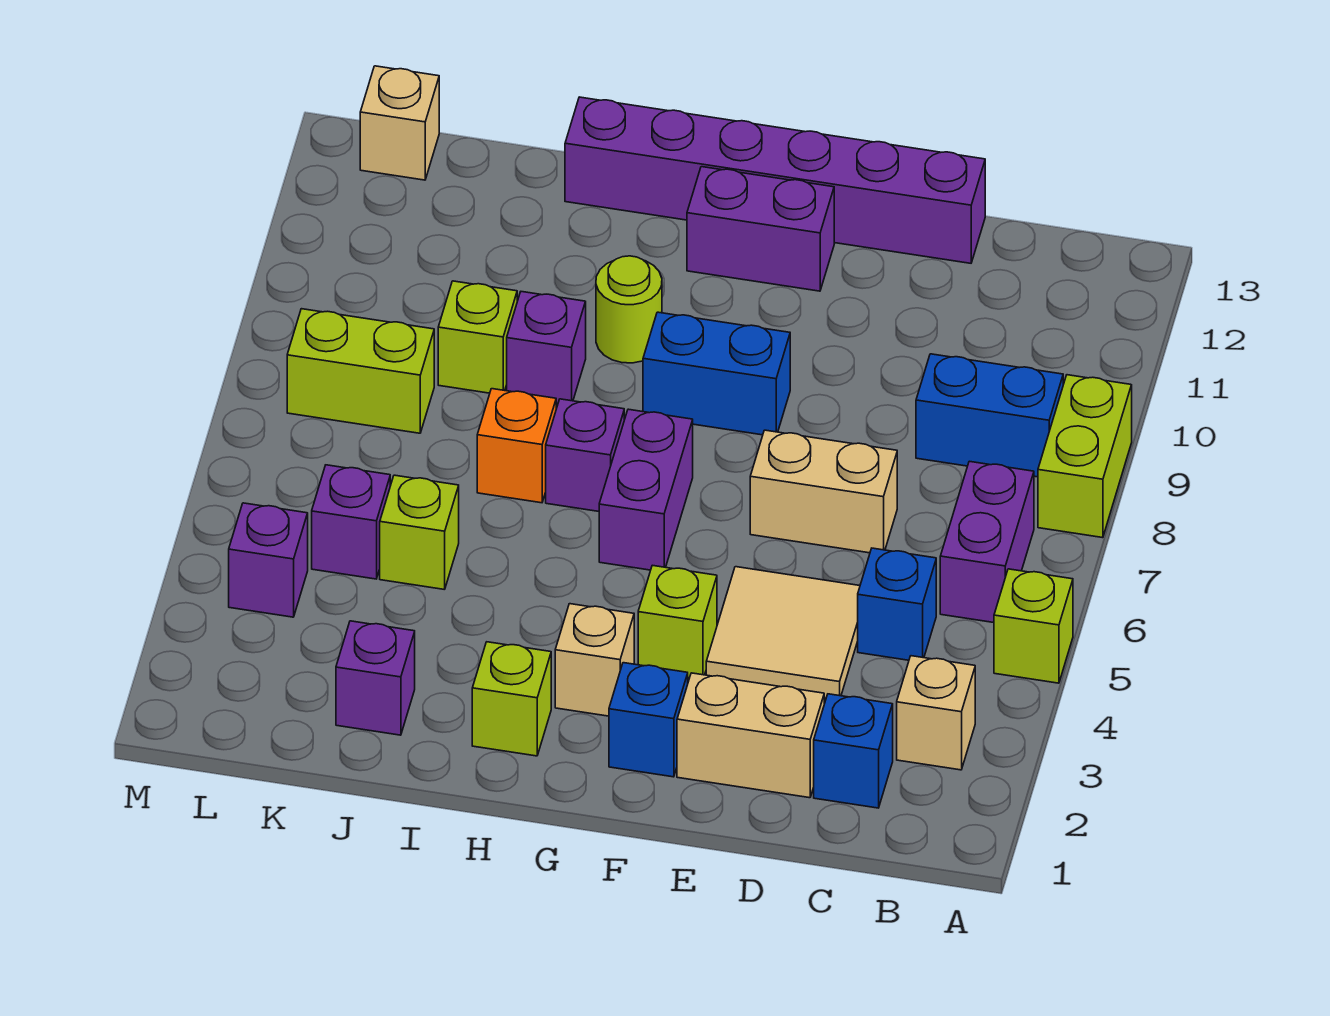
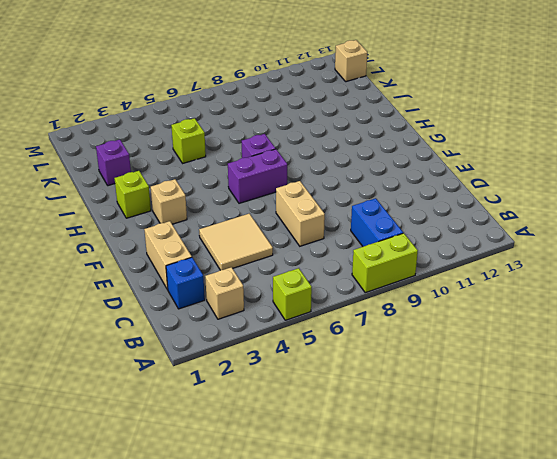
none -> purple 1x2 brick [940,461,1034,623]
none -> blue 1x1 brick [858,548,936,660]
none -> purple 1x6 brick [565,97,985,263]

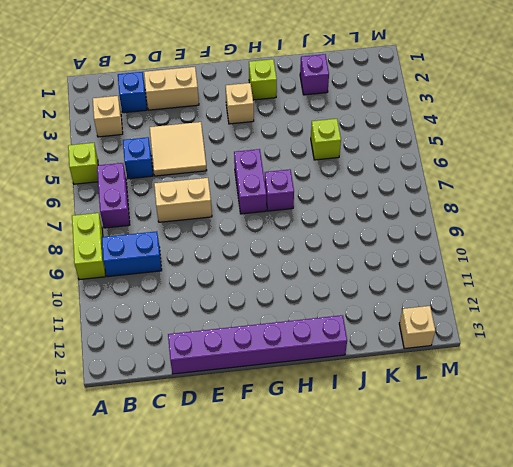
none -> blue 1x1 brick [609,663,688,777]
none -> lime 1x1 brick [638,565,717,678]
none -> blue 1x2 brick [643,312,790,435]

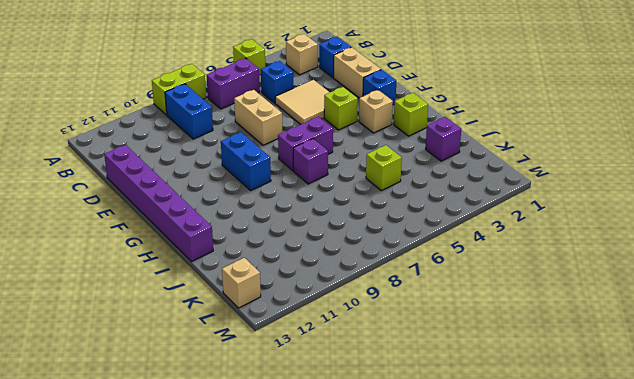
none -> purple 1x2 brick [687,167,834,291]
none -> lime 1x1 round brick [596,256,662,363]
none -> orange 1x1 brick [477,389,556,503]

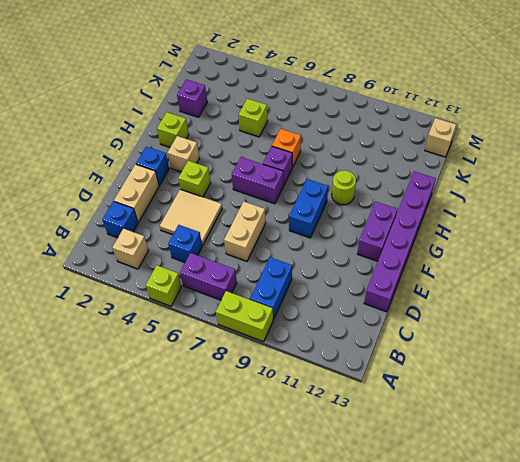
none -> purple 1x1 brick [507,292,586,404]
none -> lime 1x1 brick [438,281,517,393]
none -> purple 1x1 brick [312,465,390,579]

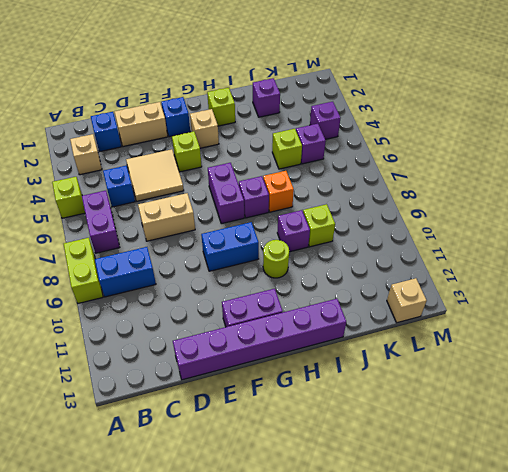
none -> lime 1x2 brick [287,309,434,433]

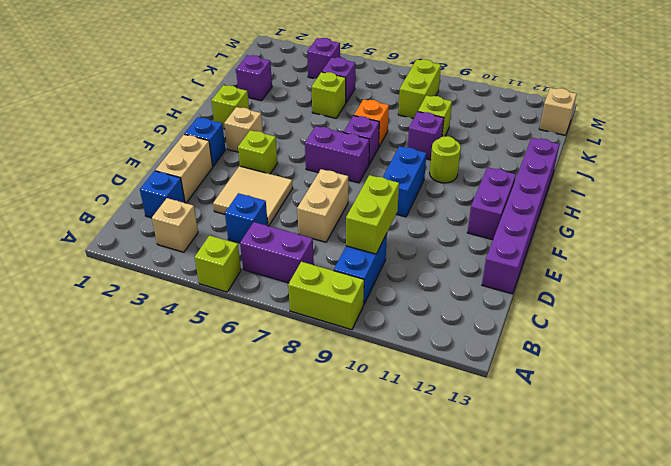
lime 1x2 brick [346,175,399,254] -> none

